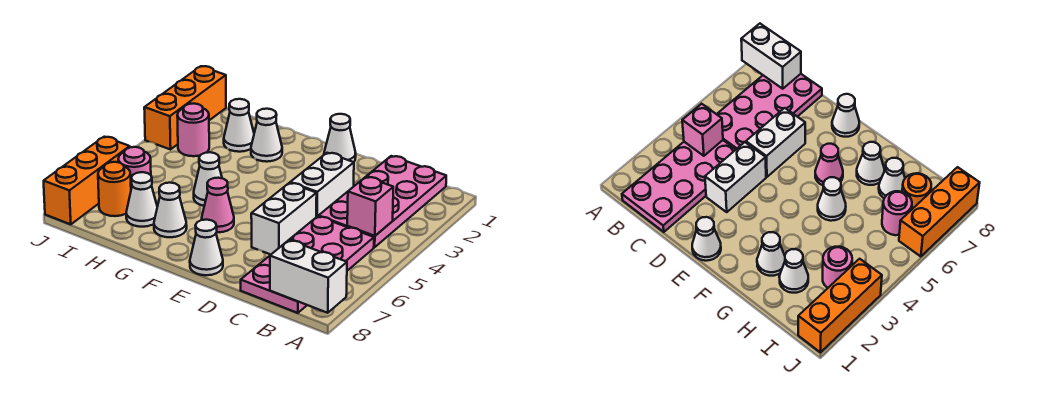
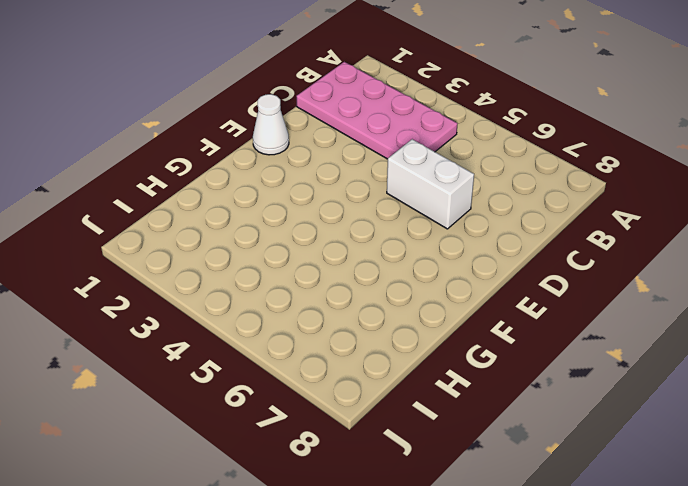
none -> pink 2x4 plate [241,216,374,313]
none -> white 1x2 brick [290,153,354,217]
none -> white 1x1 cone [190,220,223,275]

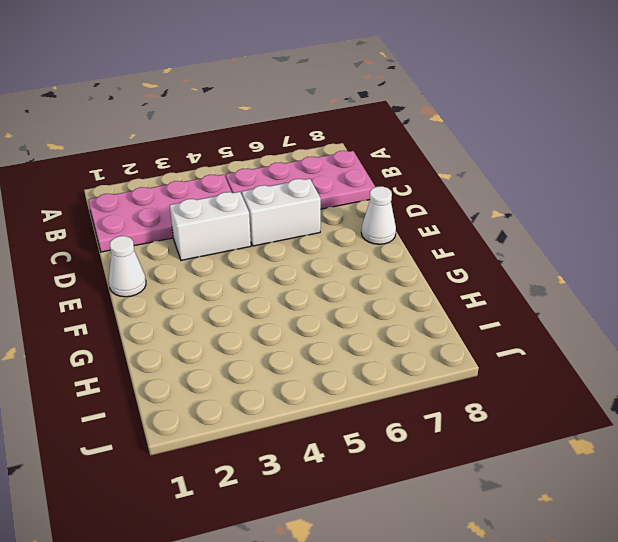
none -> pink 1x1 cone [202,178,234,232]
none -> white 1x1 cone [251,109,282,162]
none -> white 1x1 cone [194,152,222,206]

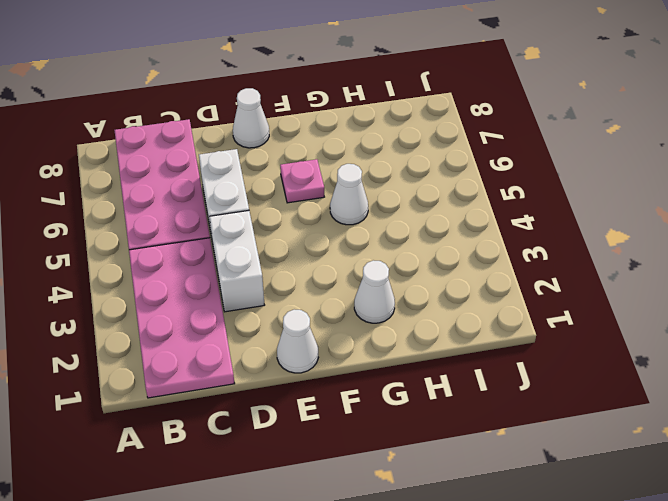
pink 1x1 plate [280,159,324,203] -> pink 1x1 cone [202,178,234,232]
none -> white 1x1 cone [154,183,187,237]
none -> white 1x1 cone [224,99,254,152]
none -> white 1x1 cone [126,172,157,227]

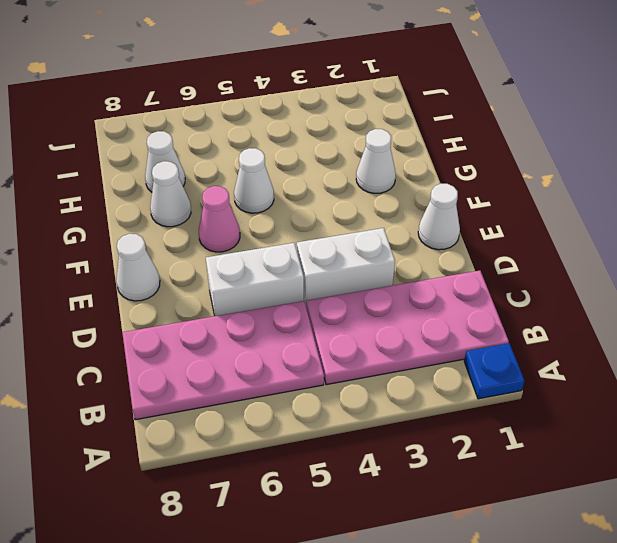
blue 1x1 plate [464,343,524,399] -> none
none -> white 1x1 cone [224,99,254,152]
none -> pink 1x1 round brick [177,104,209,156]
none -> pink 1x1 round brick [118,147,151,189]

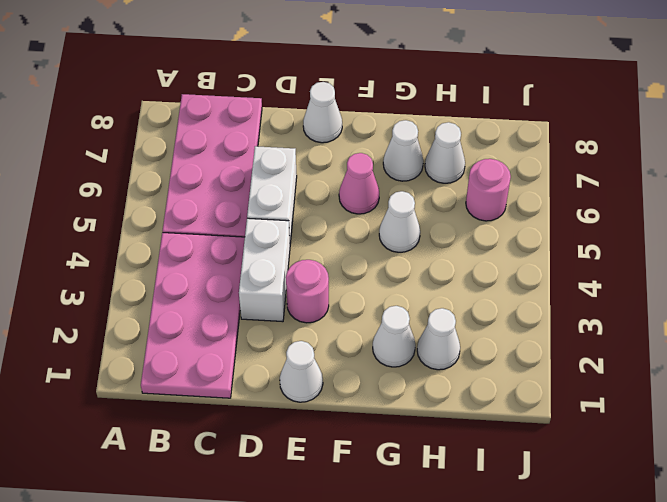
pink 1x1 round brick [286,260,329,323] -> pink 1x1 round brick moved to [177,104,209,156]
none -> orange 1x1 round brick [98,162,131,216]
none -> orange 1x3 brick [144,66,226,149]
none -> orange 1x3 brick [44,137,130,224]

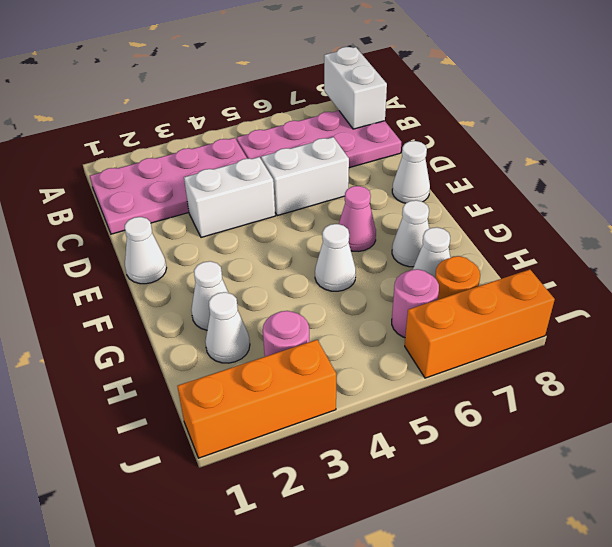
none -> pink 1x1 brick [347,177,393,236]

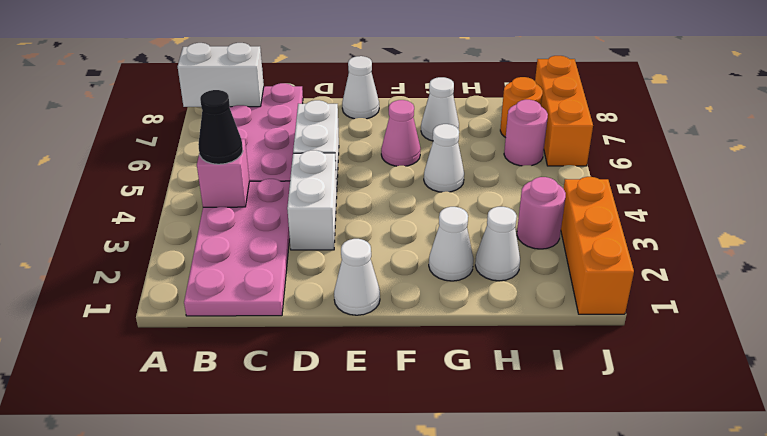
black 1x1 cone [198,90,243,164] -> none
none -> white 1x1 cone [126,172,157,227]

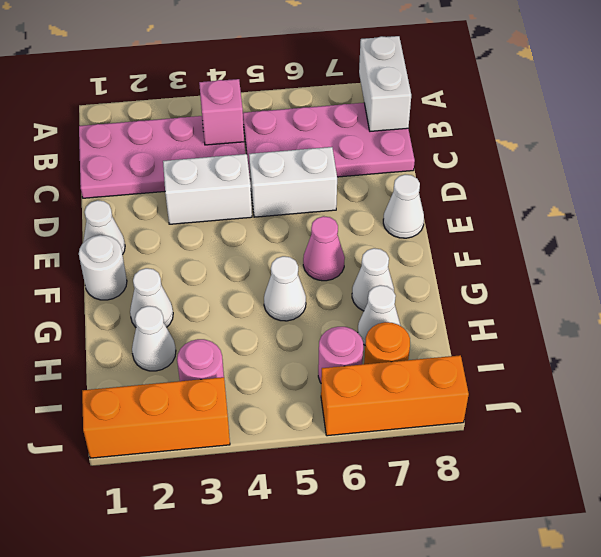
white 1x1 round brick [79,235,127,300] -> none

